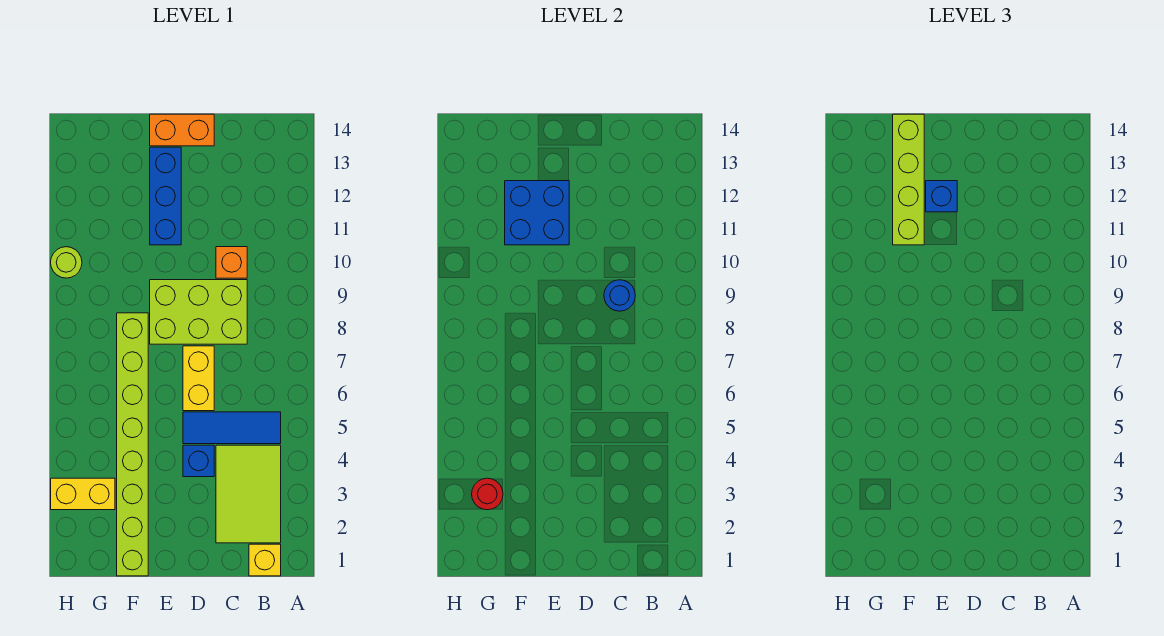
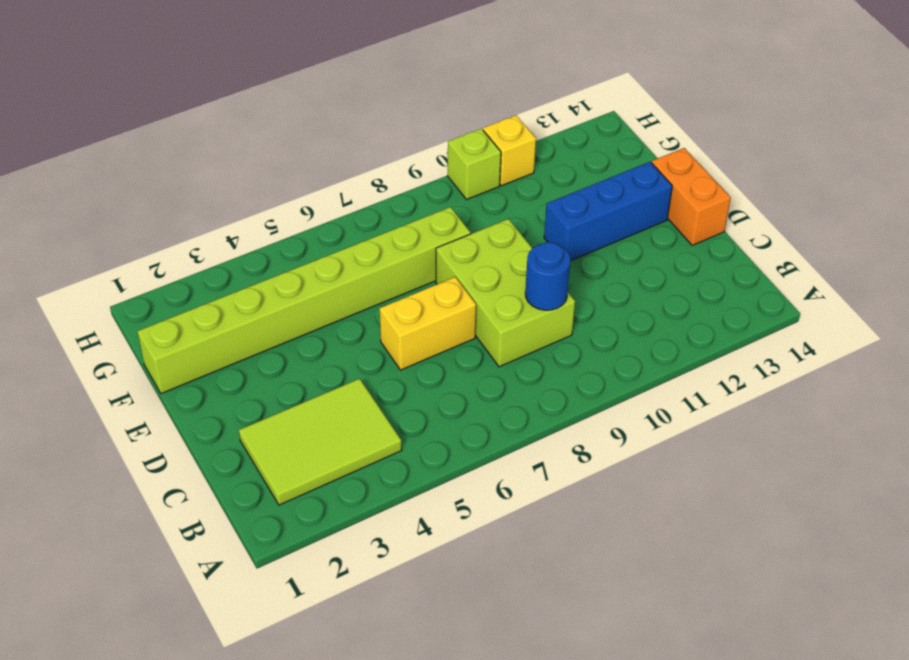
lime 1x1 brick [448,129,501,200] -> lime 1x1 round brick [51,247,82,278]
yellow 1x1 brick [483,115,536,186] -> yellow 1x1 brick moved to [249,544,281,576]
none -> blue 1x3 tile [183,412,281,444]
none -> orange 1x1 brick [216,247,247,278]
none -> blue 1x1 brick [183,445,214,477]

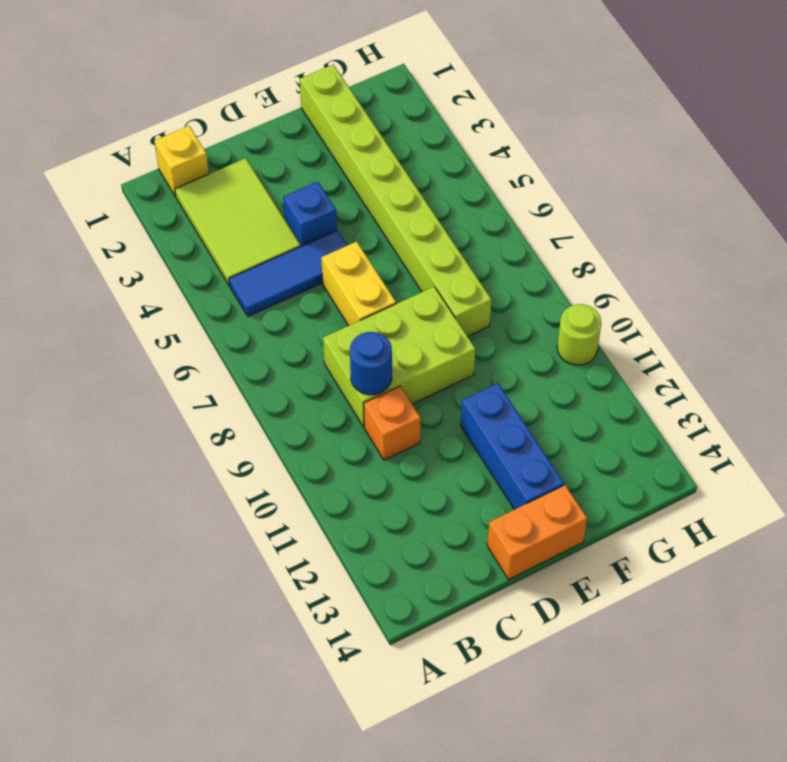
none -> yellow 1x2 brick [51,478,115,510]
none -> blue 2x2 brick [505,181,569,245]
none -> red 1x1 round brick [472,478,503,510]

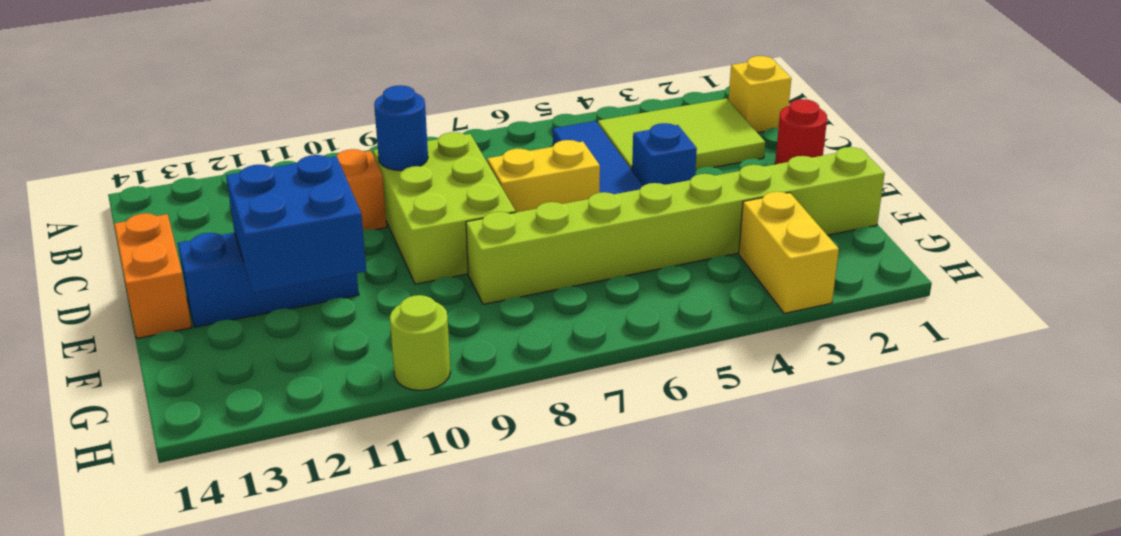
red 1x1 round brick [775,99,827,164] -> red 1x1 round brick moved to [472,478,503,510]
none -> blue 1x1 brick [926,181,957,212]
none -> lime 1x4 brick [893,114,924,245]

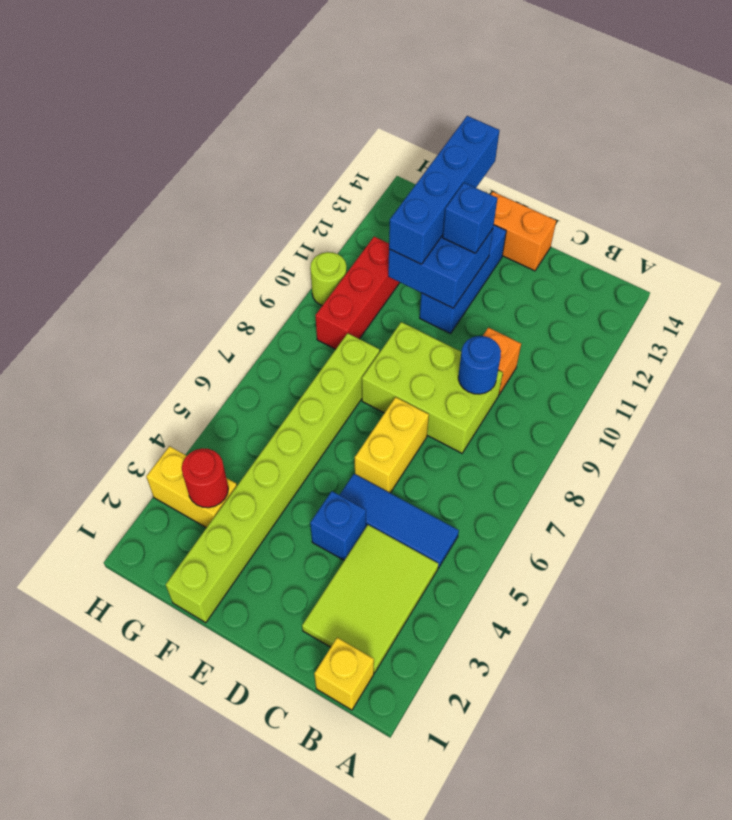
blue 1x4 brick [389,116,499,264] -> lime 1x4 brick [893,114,924,245]
red 1x3 brick [315,237,400,349] -> none

